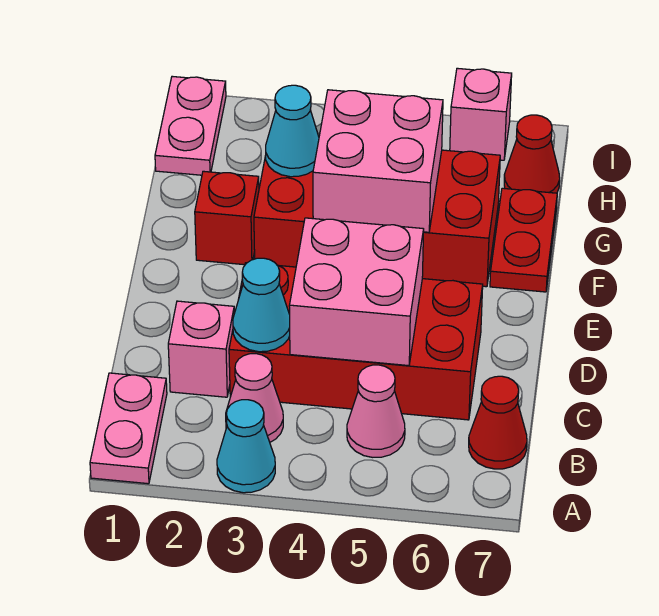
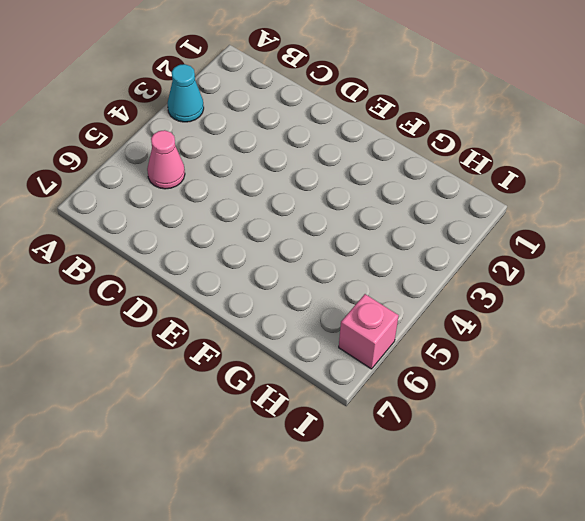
none -> pink 1x2 plate [90,373,167,484]
none -> pink 1x1 cone [226,354,283,442]
none -> red 1x1 cone [469,376,527,469]

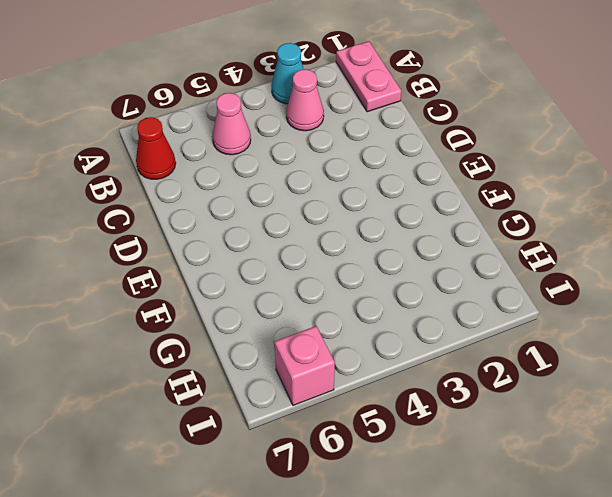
none -> pink 1x1 brick [168,301,234,397]
none -> red 2x4 brick [229,263,483,420]
none -> red 1x1 brick [195,171,259,265]

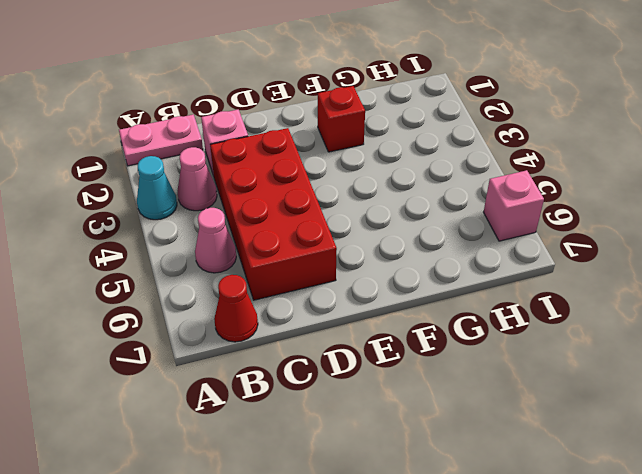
none -> red 2x4 brick [254,150,500,287]
none -> red 1x2 plate [490,188,557,292]
none -> pink 1x2 plate [155,76,226,175]

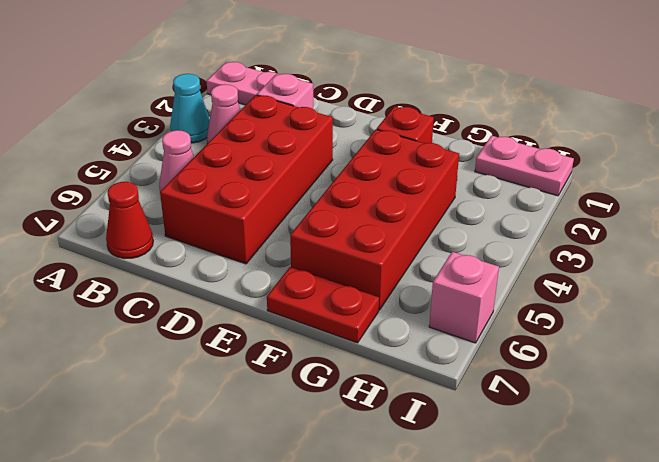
none -> red 1x1 cone [504,115,560,193]
none -> cyan 1x1 cone [233,258,290,352]
none -> pink 2x2 brick [289,218,424,366]

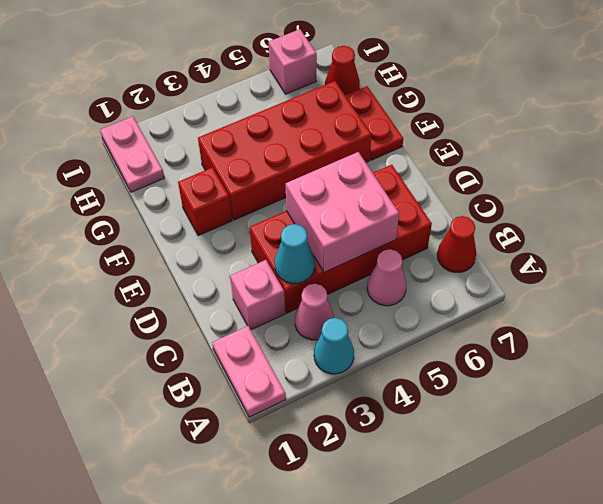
none -> pink 2x2 brick [313,90,443,232]
none -> cyan 1x1 cone [266,85,319,177]

